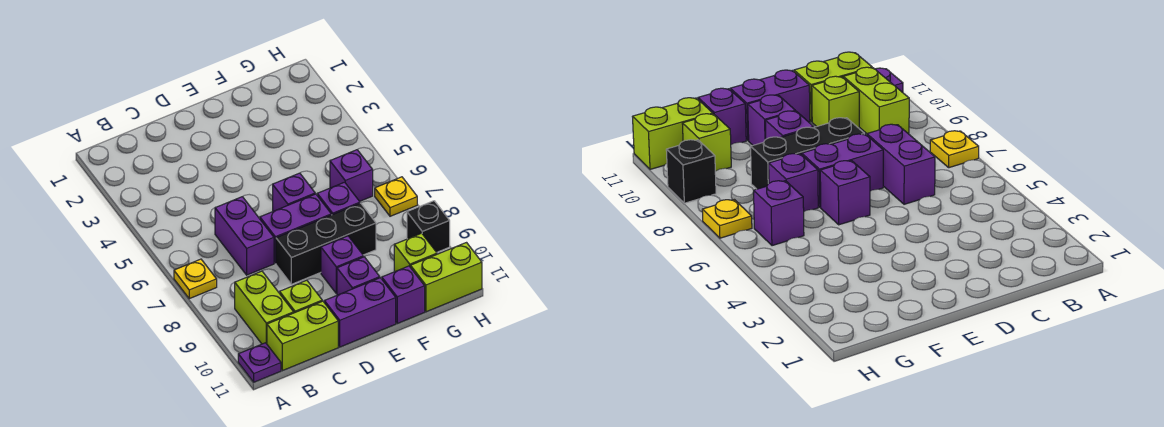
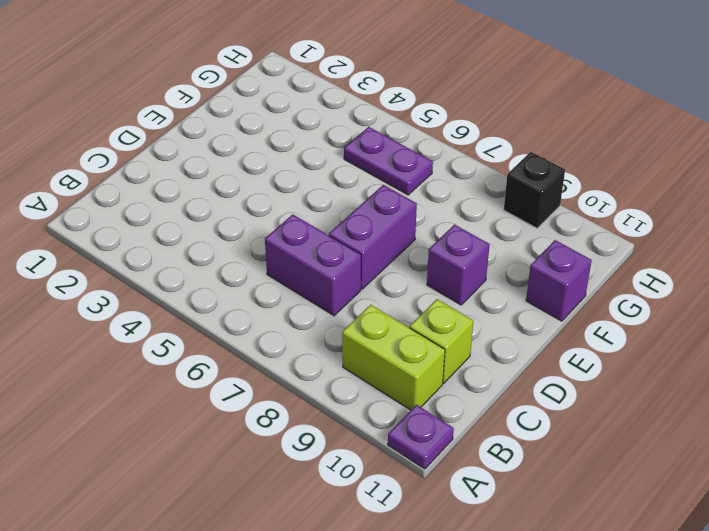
purple 1x2 plate [344,127,433,195] -> purple 1x1 brick [330,150,373,201]
none -> yellow 1x1 plate [174,259,217,299]
none -> lime 1x2 brick [267,301,338,371]
none -> black 1x3 brick [276,203,376,284]

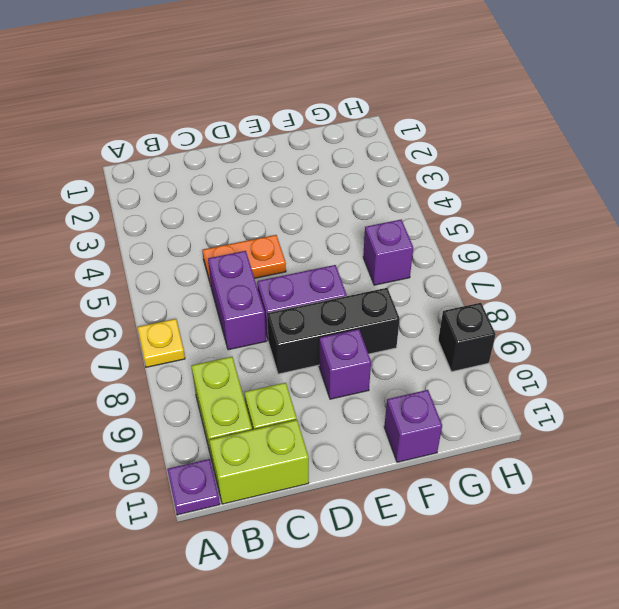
orange 1x2 plate [202,235,286,285] -> none
none -> purple 1x2 brick [324,278,396,347]
none -> purple 1x1 brick [273,173,315,211]
none -> purple 1x1 brick [337,257,380,295]

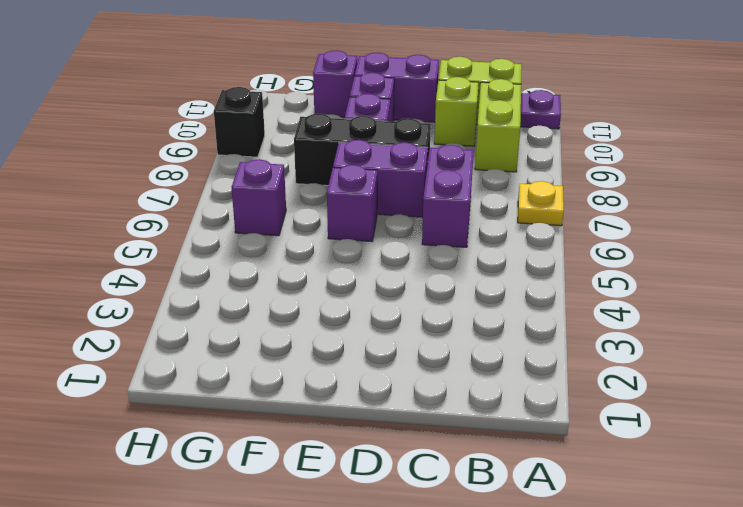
none -> purple 1x1 brick [317,182,360,215]
none -> lime 1x1 brick [394,233,437,271]
none -> lime 1x2 brick [411,243,482,312]

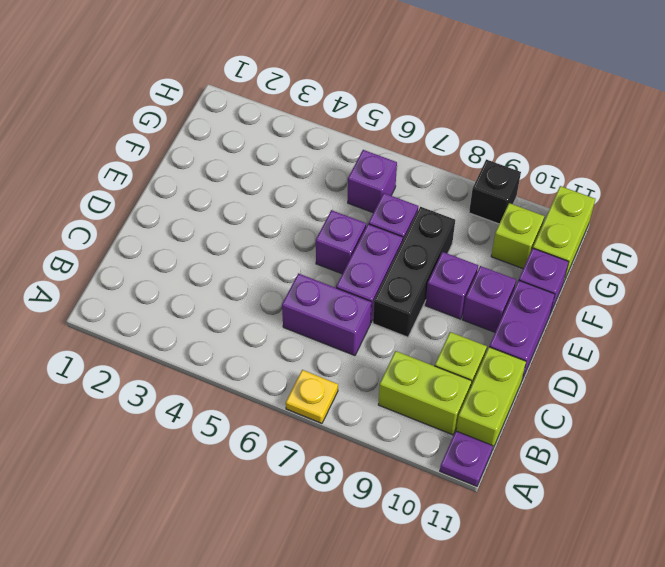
none -> yellow 1x1 plate [375,177,417,216]

